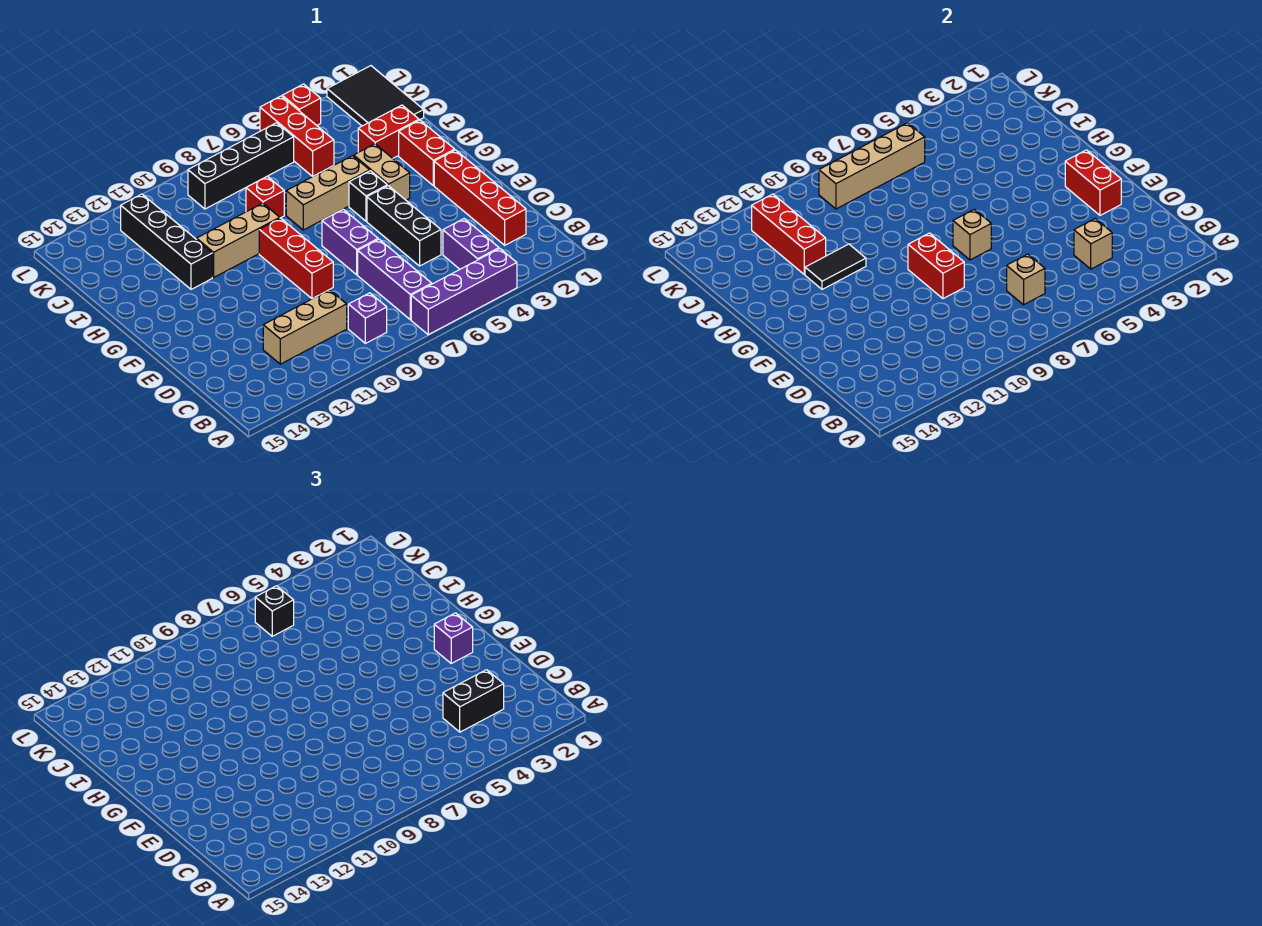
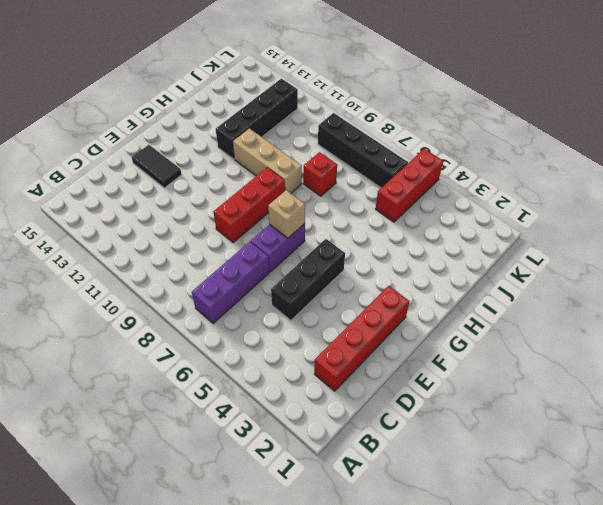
black 1x2 tile [132,145,182,188] -> black 1x2 tile moved to [805,244,866,289]
none -> purple 1x4 brick [411,248,517,335]
none -> purple 1x2 brick [443,219,499,269]
none -> purple 1x1 brick [348,293,387,343]
none -> tan 1x3 brick [263,290,347,364]

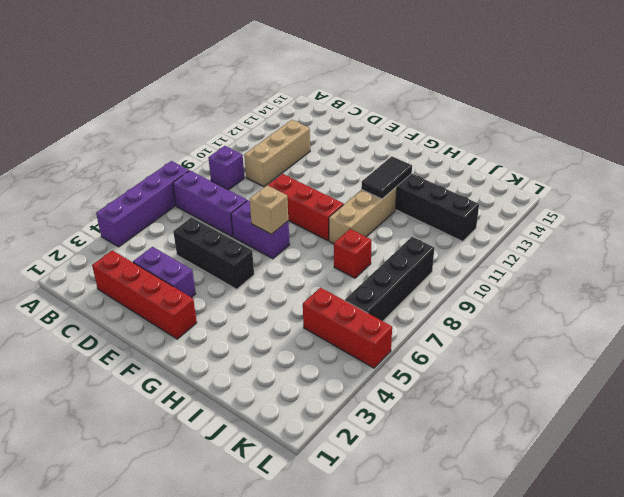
purple 1x2 brick [133,247,196,298] -> purple 1x2 brick moved to [443,219,499,269]
none -> red 1x2 brick [399,120,455,186]
none -> tan 1x2 brick [354,144,410,200]
none -> black 1x1 brick [349,171,387,221]
none -> tan 1x3 brick [286,156,370,230]

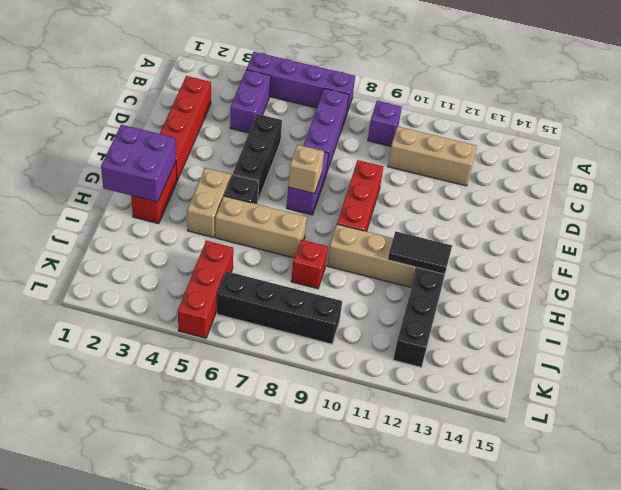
purple 2x2 brick [101,125,176,202] -> none
none -> red 1x2 brick [358,105,419,158]
none -> black 2x3 tile [327,66,424,126]
none -> red 1x1 brick [282,84,321,125]
none -> tan 1x1 brick [1074,219,1112,269]

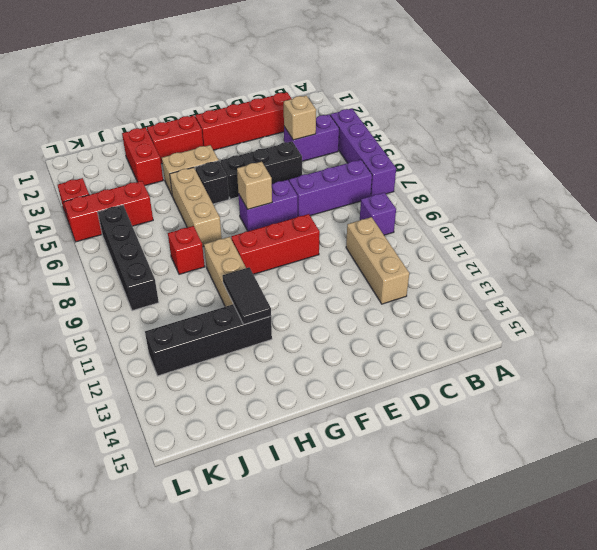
none -> black 2x3 tile [327,66,424,126]
none -> tan 1x1 brick [1007,254,1045,305]
none -> red 1x2 brick [1065,150,1121,215]
none -> red 1x2 brick [908,233,964,299]

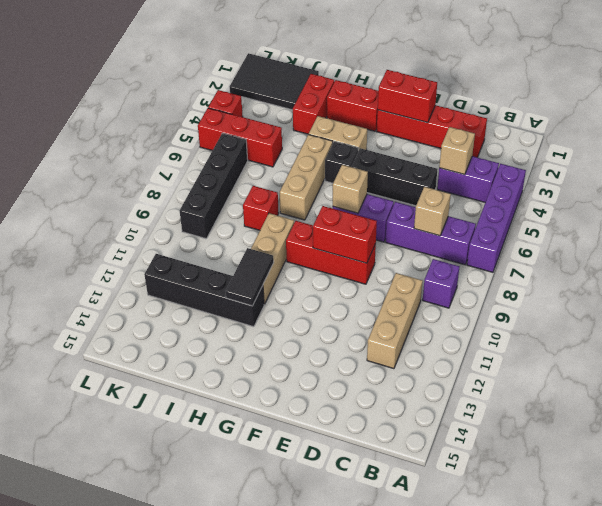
none -> red 1x3 brick [752,194,826,274]
none -> tan 1x4 brick [819,123,925,209]
none -> black 1x2 brick [443,670,504,732]
none -> purple 1x1 brick [434,613,473,663]

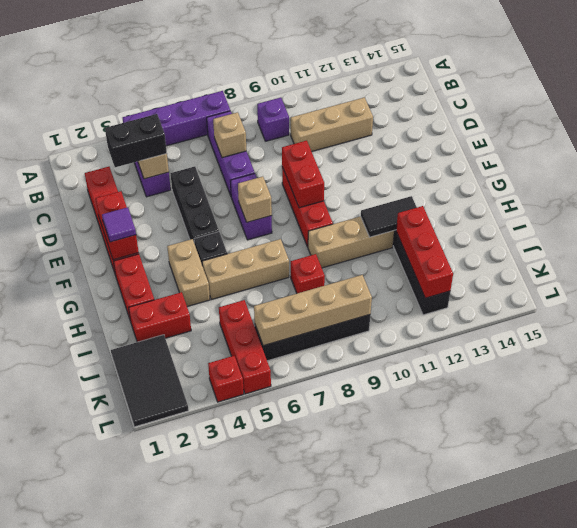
purple 1x1 tile [102,207,136,242] -> purple 1x1 brick [434,613,473,663]
none -> black 1x1 brick [255,586,294,636]

